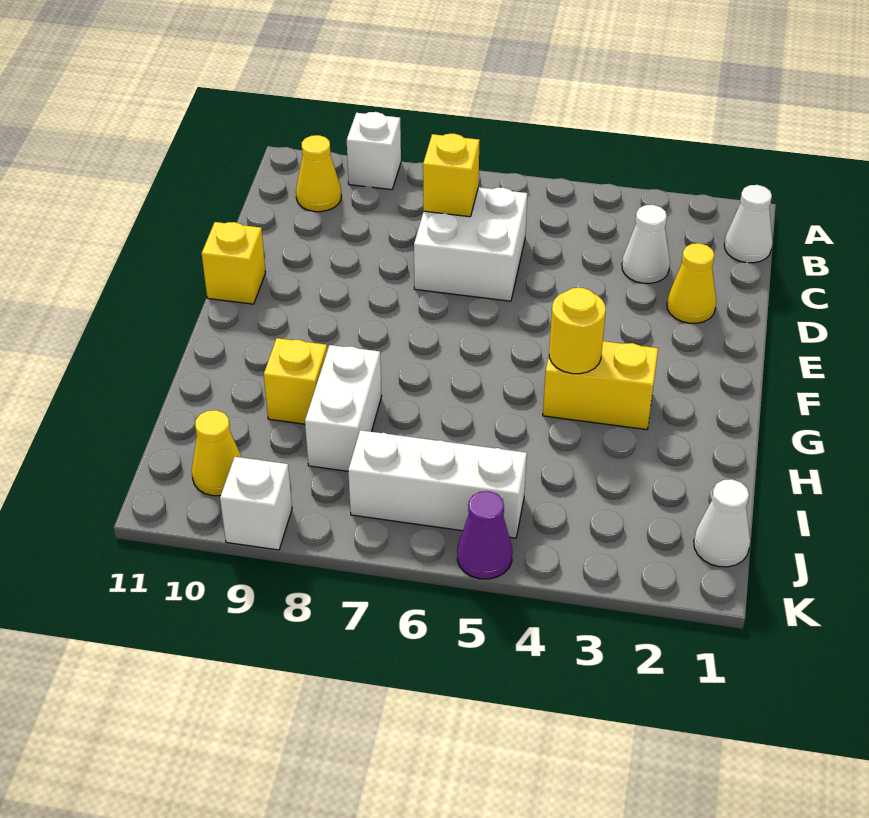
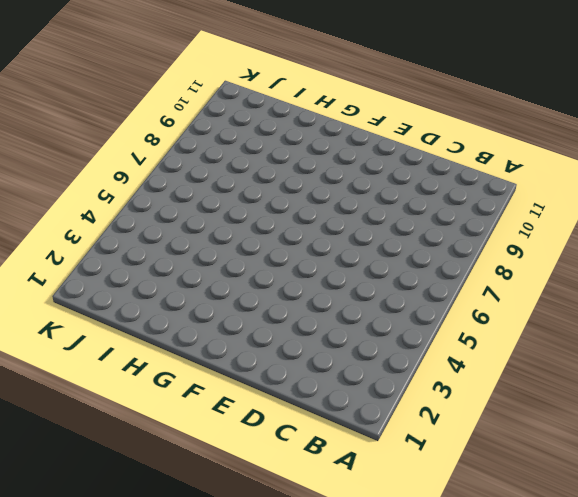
none -> white 1x1 brick [347,112,401,190]
none -> white 1x1 cone [724,185,772,263]
none -> yellow 1x1 cone [296,135,341,212]

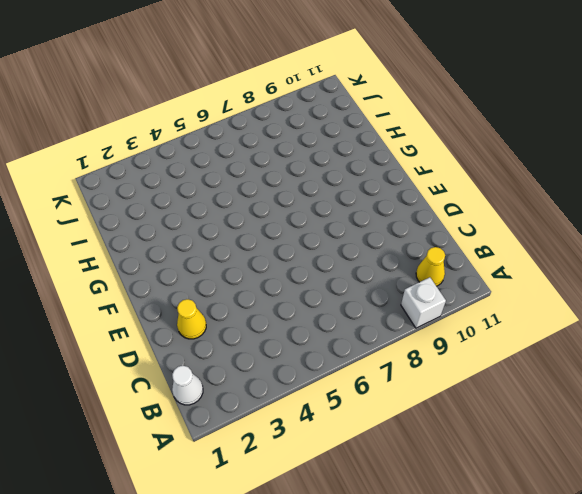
none -> white 1x1 cone [622,205,670,283]
none -> white 2x2 brick [414,187,527,301]
none -> yellow 1x1 brick [202,222,266,304]

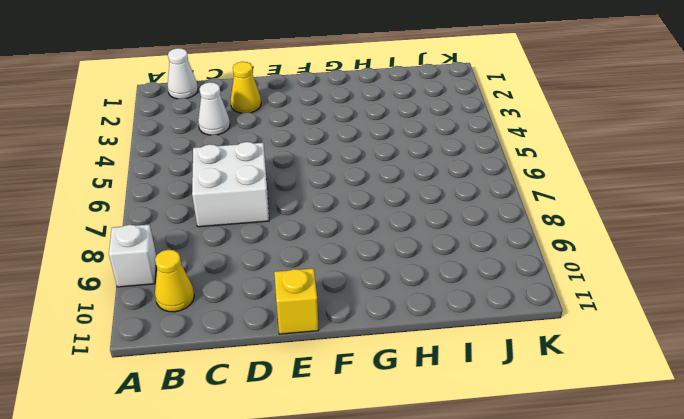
none -> yellow 1x2 brick [543,341,658,430]
none -> white 1x2 brick [305,345,382,471]
none -> yellow 1x1 brick [264,338,327,424]

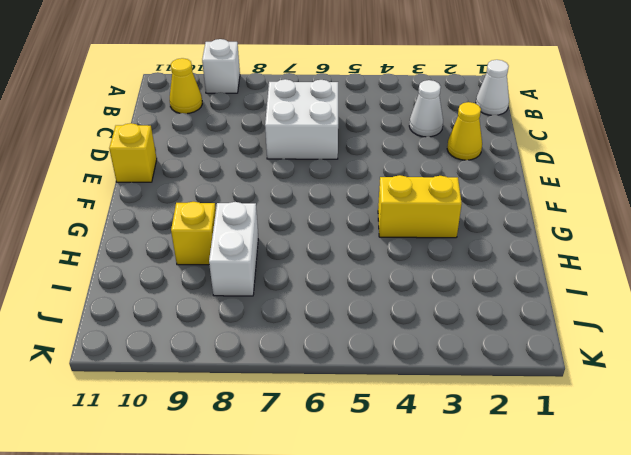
none -> white 1x1 cone [694,479,750,567]
none -> white 1x3 brick [348,430,527,538]
none -> yellow 1x1 cone [192,410,242,496]

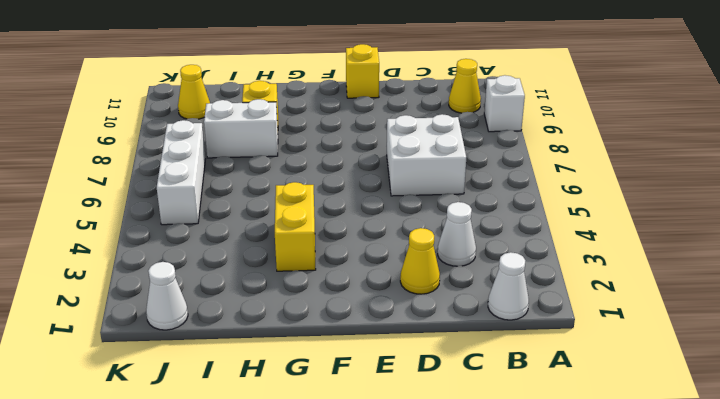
none -> purple 1x1 cone [457,491,512,579]
none -> white 1x1 brick [220,457,292,550]
none -> yellow 1x1 brick [423,134,479,217]

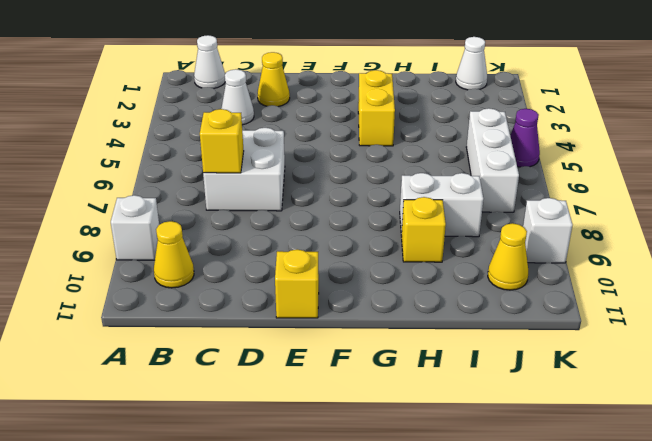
none -> yellow 1x1 round brick [549,288,606,374]

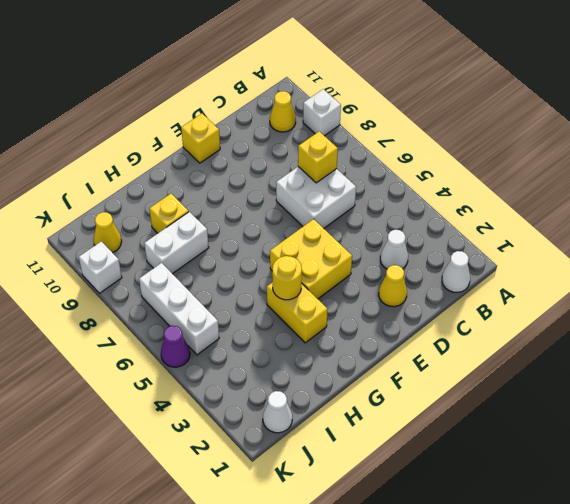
yellow 2x2 brick [270,219,352,299] -> none

